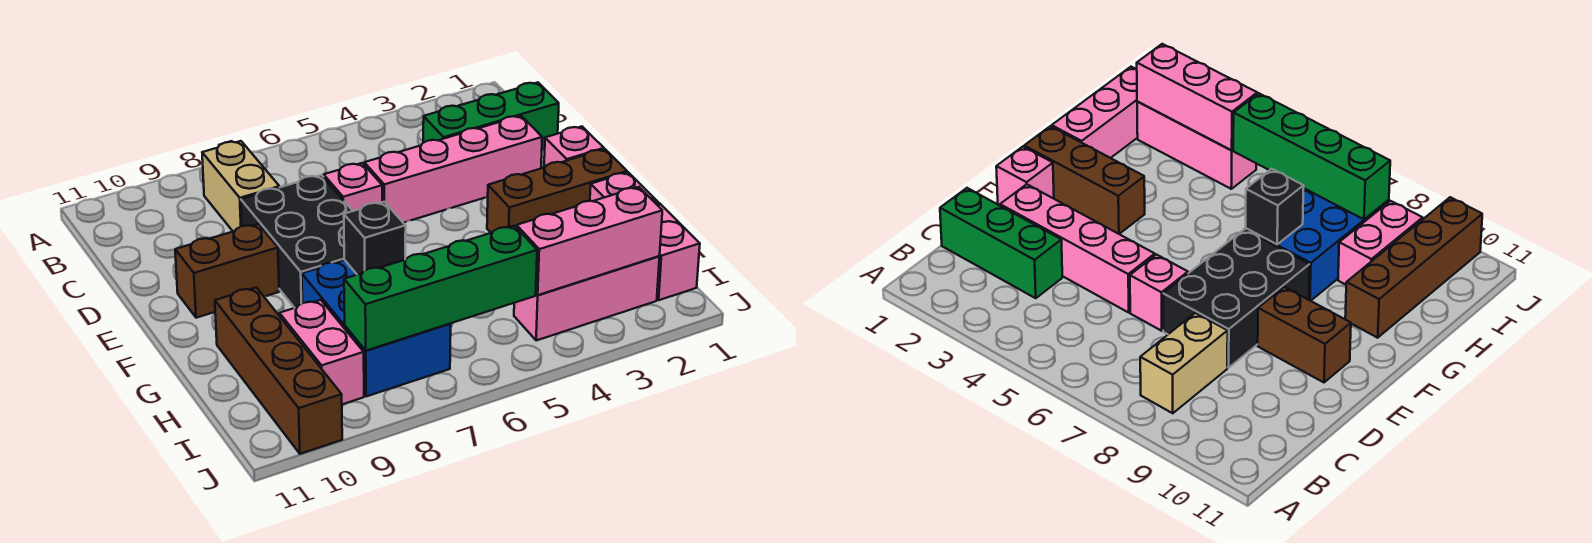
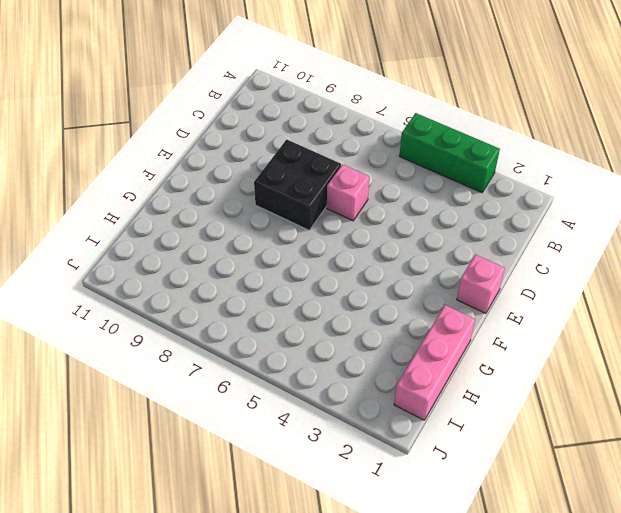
green 1x3 brick [399,113,500,193] -> green 1x3 brick moved to [423,82,559,150]
black 2x2 brick [254,140,341,230] -> black 2x3 brick [241,175,352,308]
none -> tan 1x2 brick [202,141,279,231]
none -> pink 1x4 brick [364,116,542,223]
none -> brown 1x2 brick [175,224,279,318]

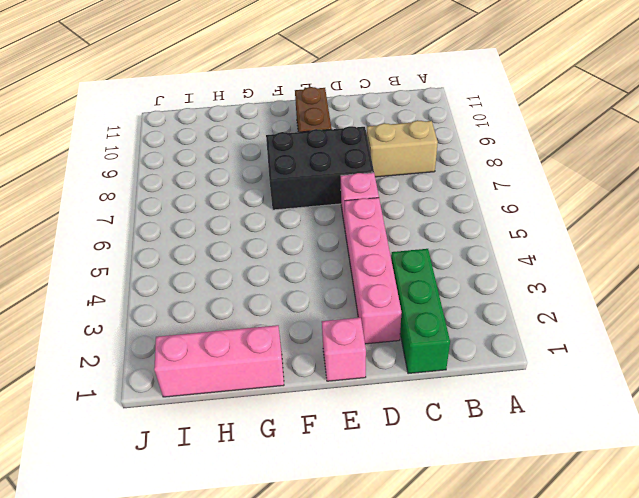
none -> brown 1x3 brick [487,149,627,233]
none -> blue 2x3 brick [302,260,451,397]
none -> brown 1x4 brick [215,287,342,454]

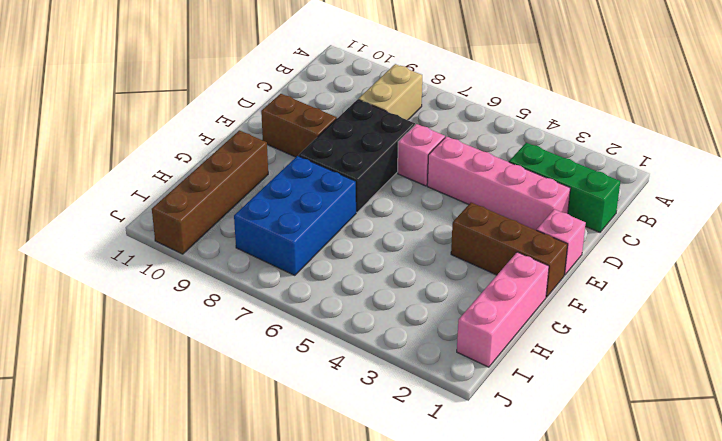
none -> pink 1x2 brick [279,300,364,404]
none -> pink 1x3 brick [514,256,659,341]
none -> black 1x1 brick [344,202,406,275]

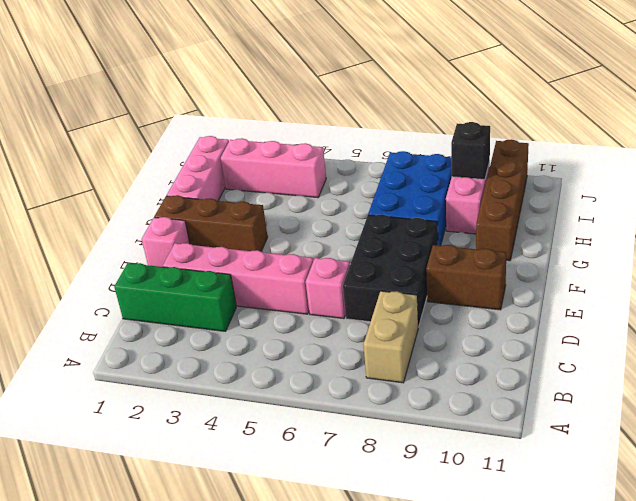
black 1x1 brick [451,122,490,180] -> black 1x1 brick moved to [344,202,406,275]
none -> pink 1x3 brick [516,187,662,295]
none -> green 1x4 brick [344,226,537,351]

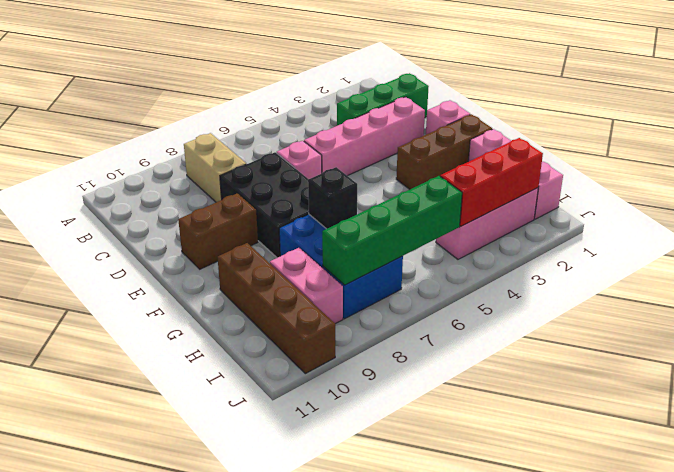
red 1x3 brick [440,138,543,226] -> pink 1x3 brick [516,187,662,295]

